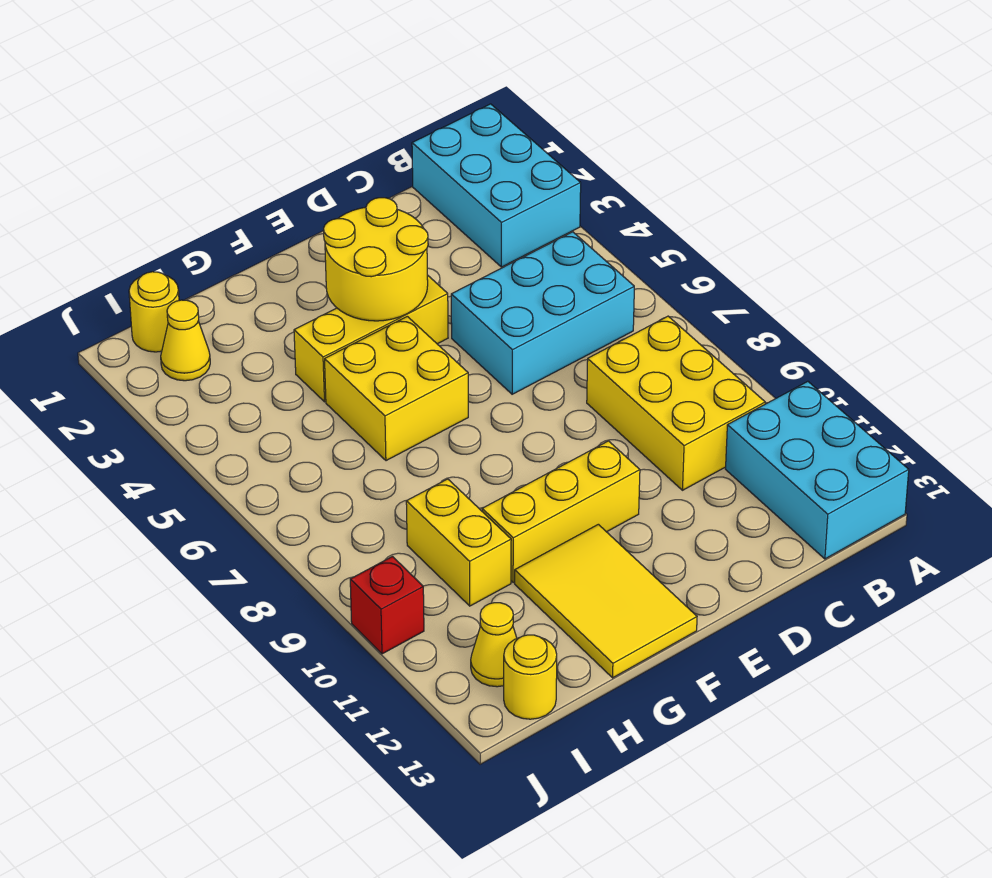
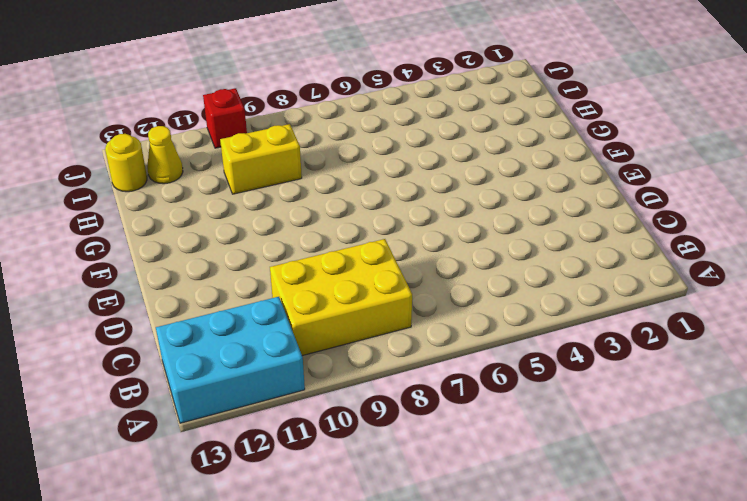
none -> cyan 2x3 brick [412,104,581,267]
none -> cyan 2x3 brick [451,232,634,394]
none -> yellow 1x3 brick [294,275,448,402]

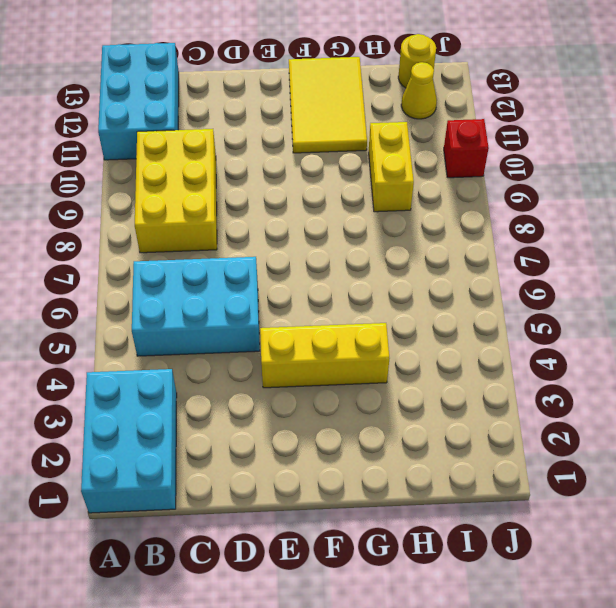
none -> yellow 1x3 brick [482,441,640,583]
none -> yellow 2x2 brick [325,316,468,461]
none -> yellow 1x1 round brick [129,272,179,352]

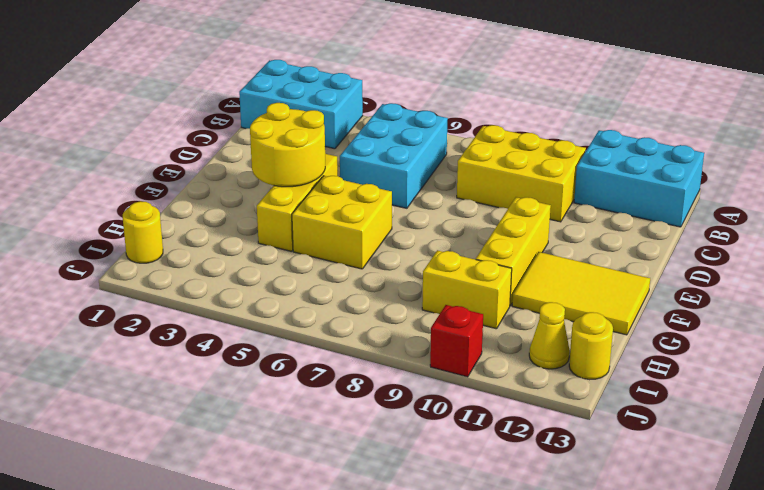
none -> yellow 1x1 cone [161,300,210,381]

